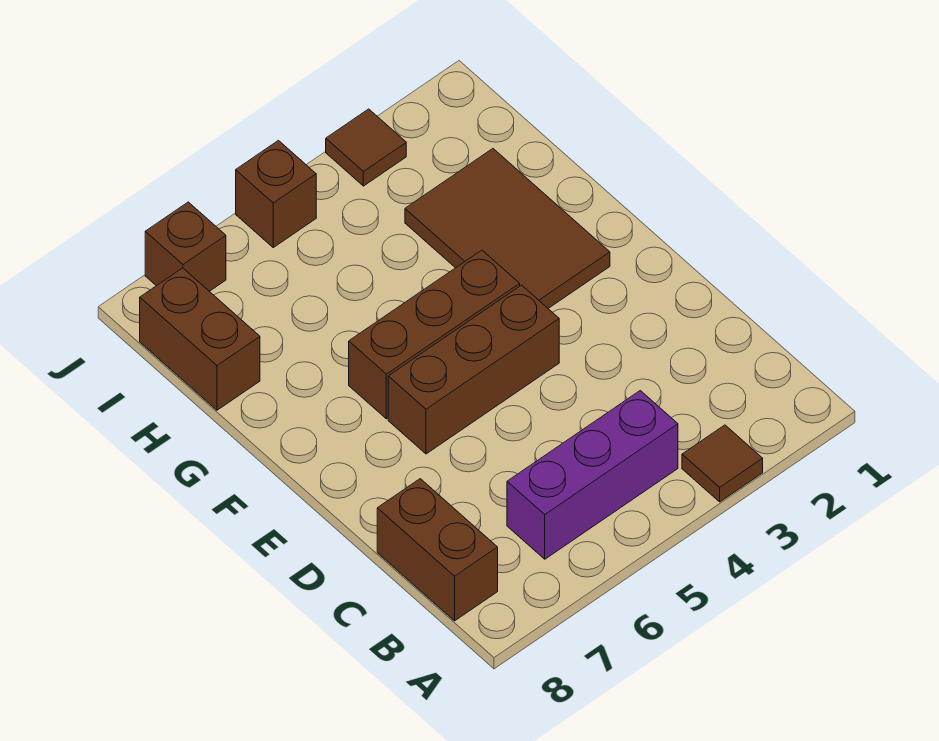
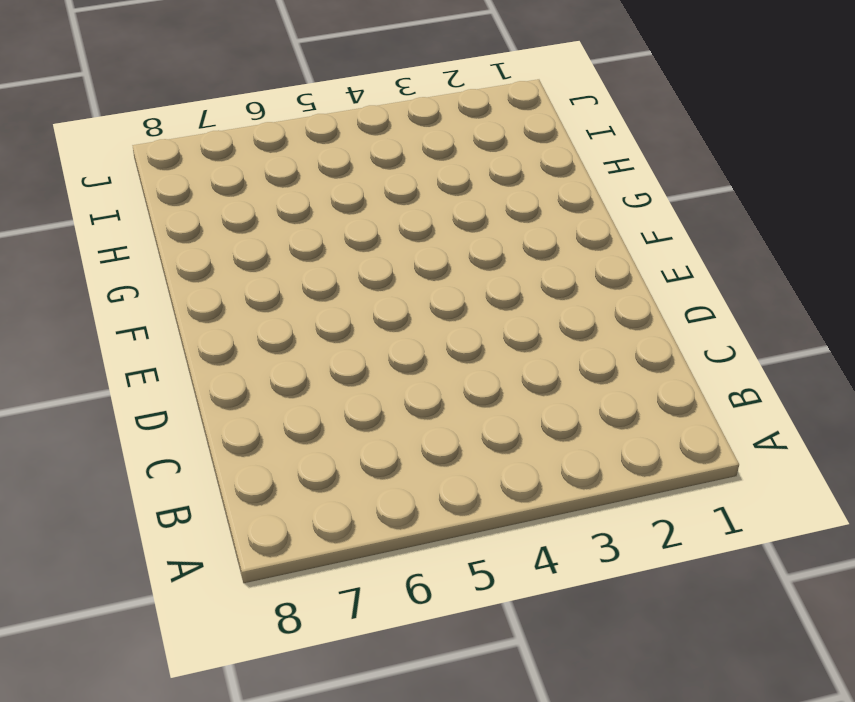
none -> brown 1x1 tile [682,425,763,502]
none -> purple 1x3 brick [507,391,678,559]

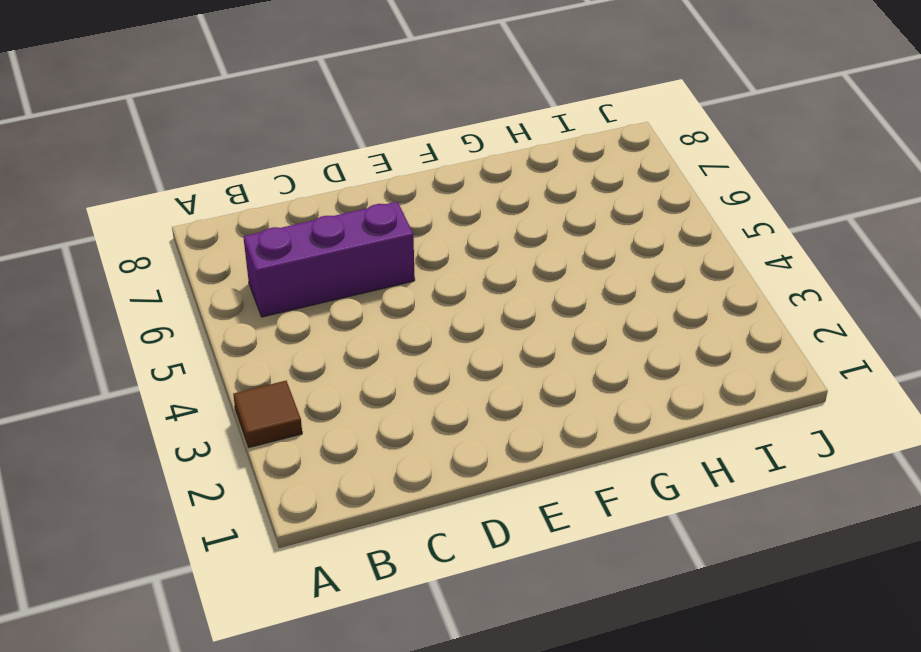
purple 1x3 brick [243,202,415,317] -> purple 1x3 brick turned to [507,391,678,559]
none -> brown 1x2 brick [377,479,498,621]
none -> brown 1x3 brick [388,285,559,454]

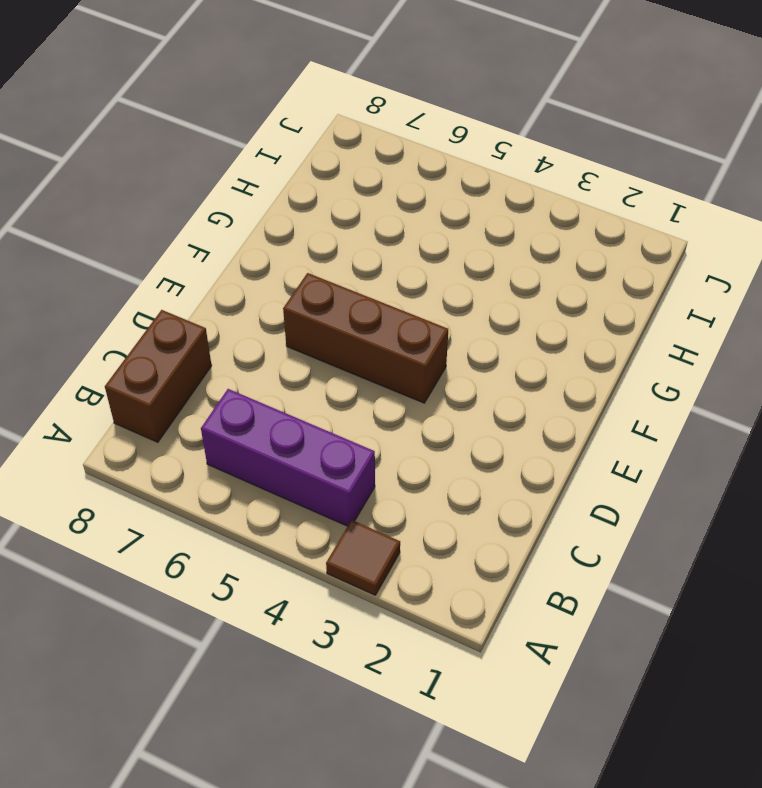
none -> brown 2x3 tile [405,149,610,308]
none -> brown 1x3 brick [349,250,520,419]

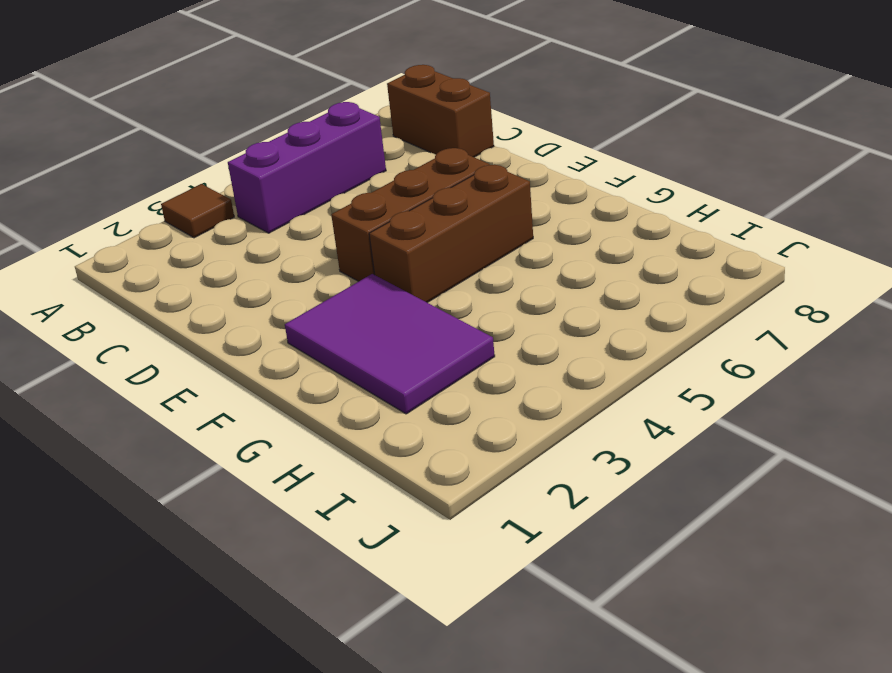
purple 2x3 tile [285,274,495,414] -> brown 2x3 tile [405,149,610,308]
none -> brown 1x2 brick [140,268,260,410]
none -> brown 1x1 tile [326,109,406,186]

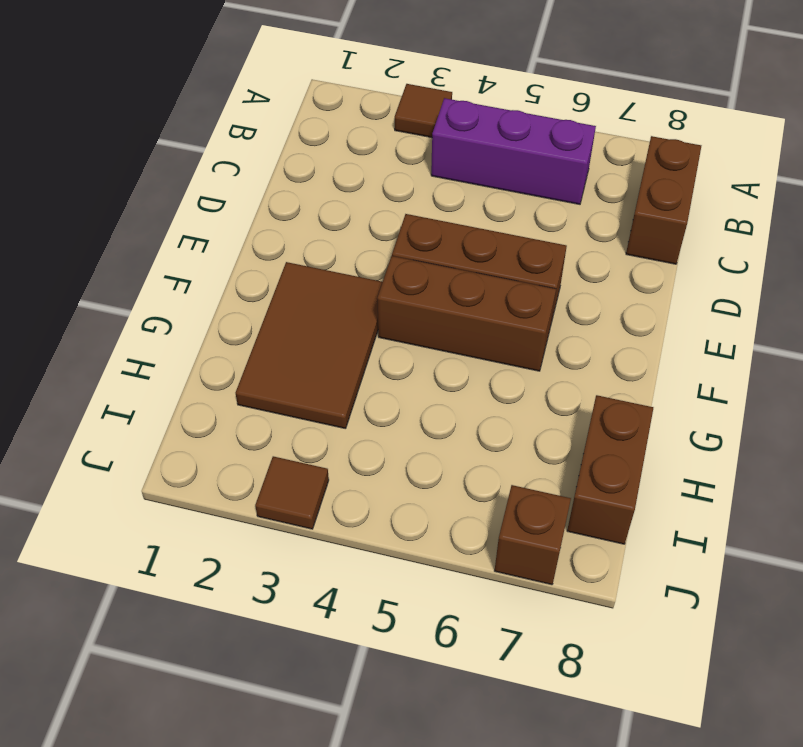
none -> brown 1x1 brick [236,141,316,247]

